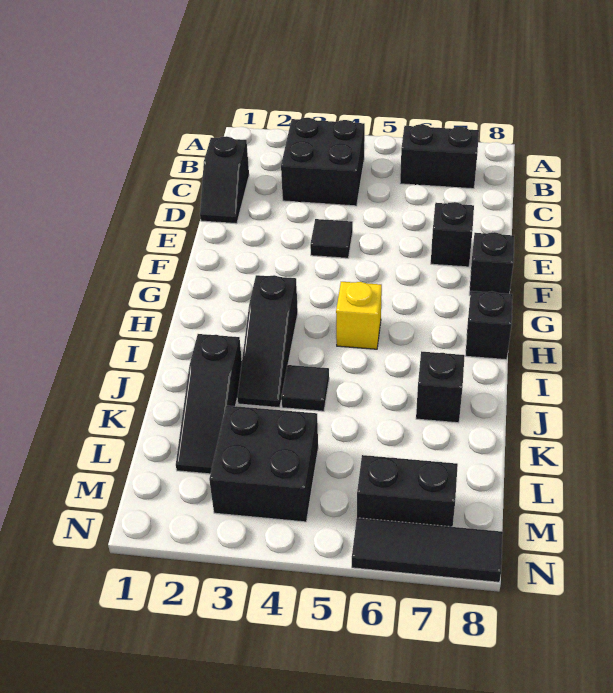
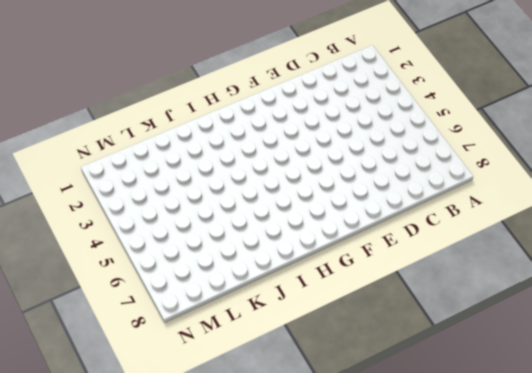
none -> black 2x2 brick [281,118,365,206]
none -> black 1x2 brick [400,124,479,189]
none -> black 1x2 slope [200,136,249,224]

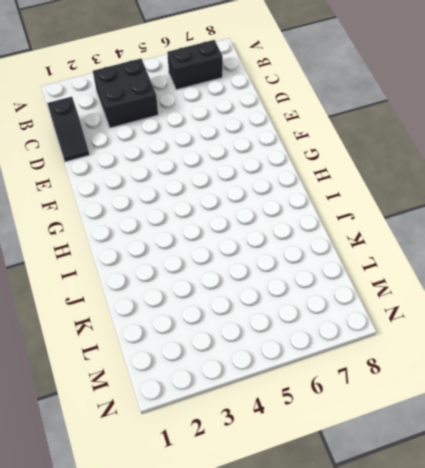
none -> black 1x1 tile [310,219,353,258]
none -> black 1x1 brick [431,202,474,267]
none -> black 1x1 brick [469,232,514,295]

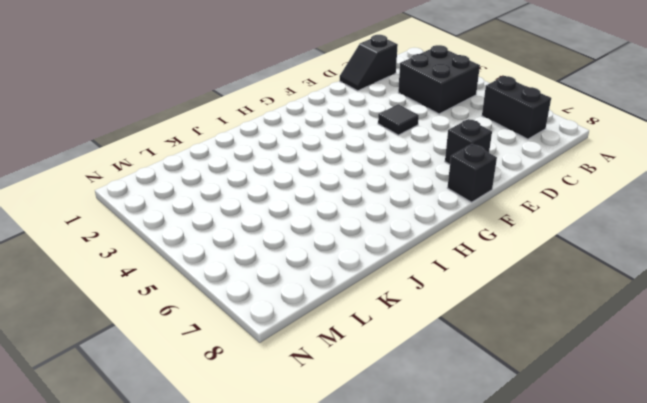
none -> black 1x3 slope [237,275,298,408]
none -> yellow 1x1 brick [336,282,382,349]
none -> black 1x1 brick [465,291,513,360]

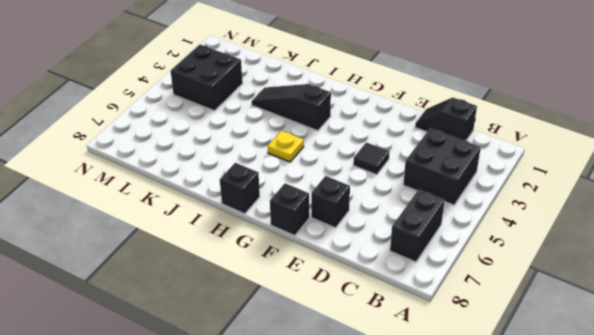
yellow 1x1 plate [268,131,304,162] -> yellow 1x1 brick [336,282,382,349]
none -> black 1x3 slope [176,334,242,474]
none -> black 1x1 tile [281,365,329,411]
none -> black 1x1 brick [416,351,465,423]

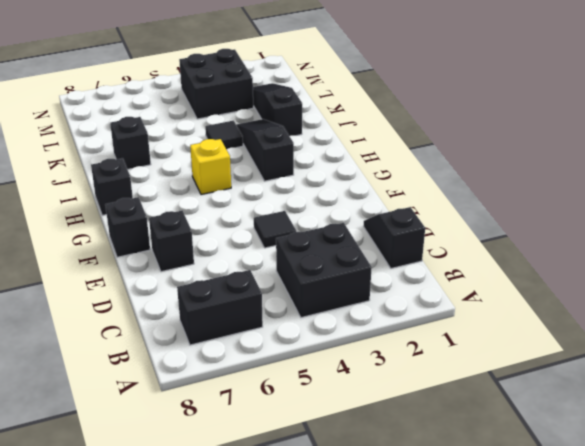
none -> black 1x2 brick [357,455,458,527]
none -> black 1x3 tile [352,518,503,582]

